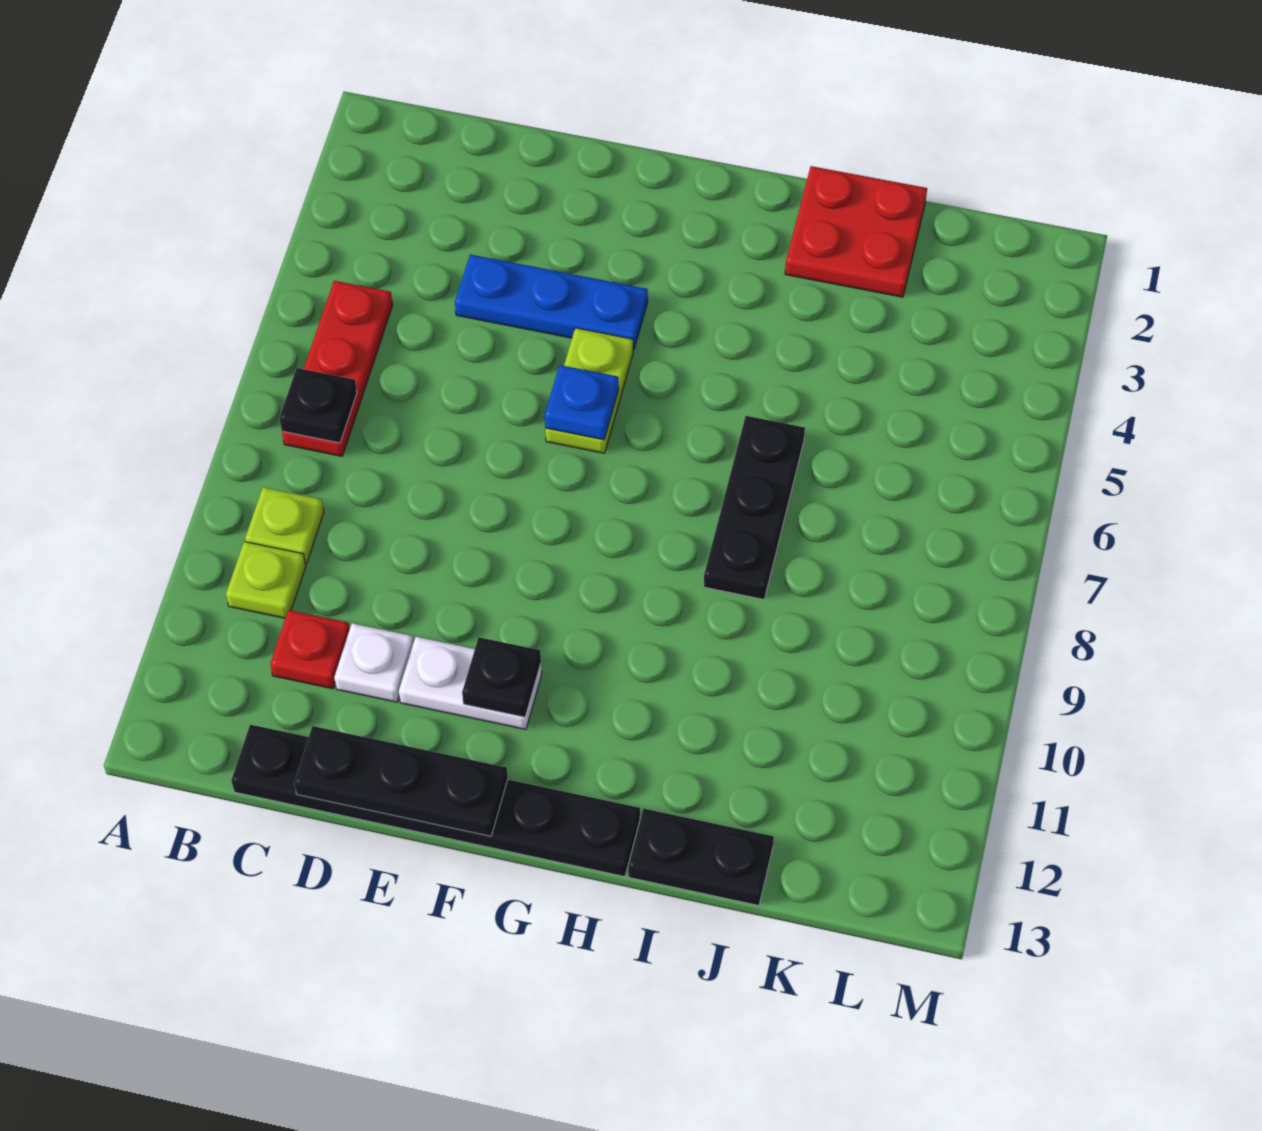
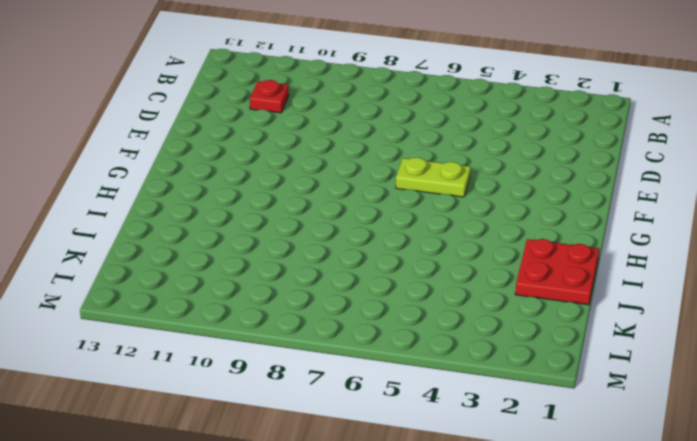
none -> red 1x3 plate [282,281,393,456]
none -> lime 1x1 plate [245,487,324,564]
none -> lime 1x1 plate [226,542,306,618]

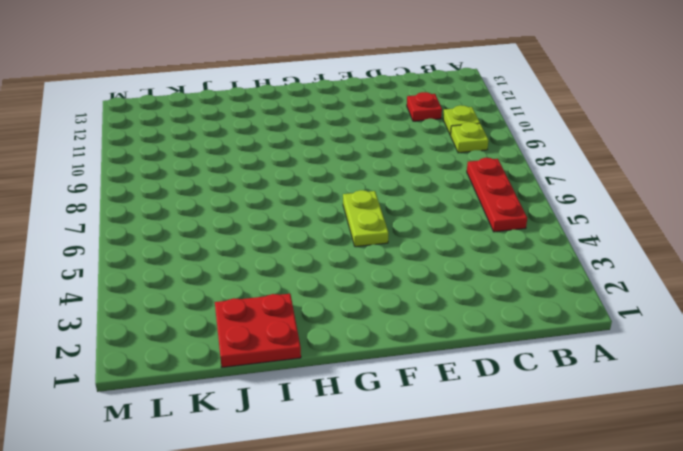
none -> black 1x6 plate [231,725,640,877]
none -> blue 1x3 plate [455,254,648,350]
none -> white 1x1 plate [334,623,413,702]

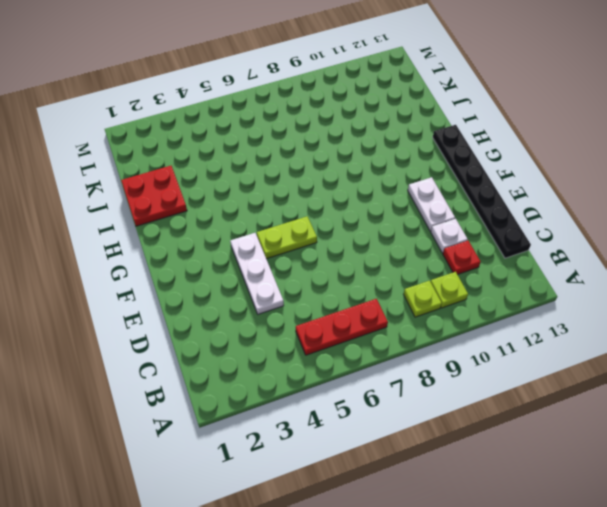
white 1x3 plate [230,233,284,314] -> blue 1x3 plate [455,254,648,350]
none -> black 1x3 plate [704,416,805,599]
none -> black 1x2 plate [628,809,774,906]
none -> black 1x1 plate [279,368,357,443]

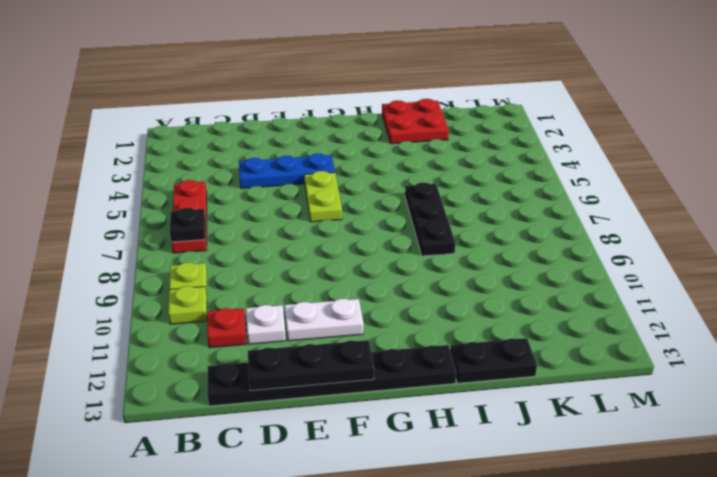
none -> blue 1x1 plate [545,365,619,440]
none -> black 1x1 plate [462,637,541,717]

